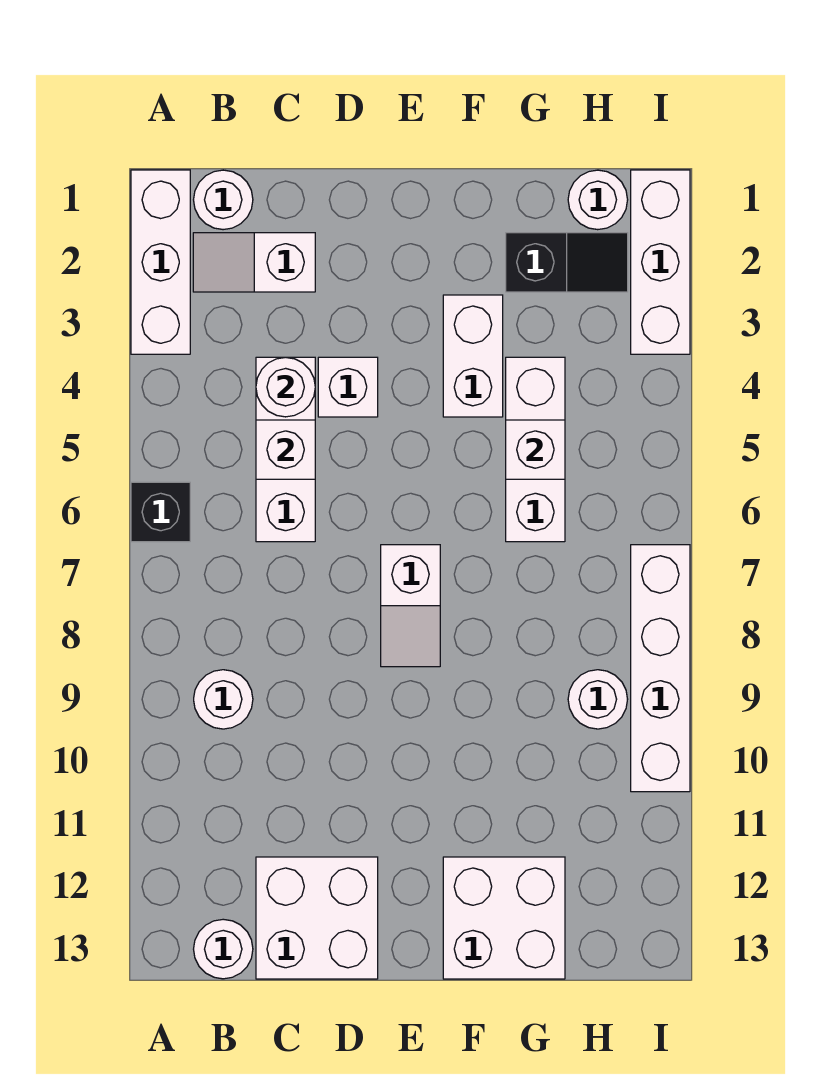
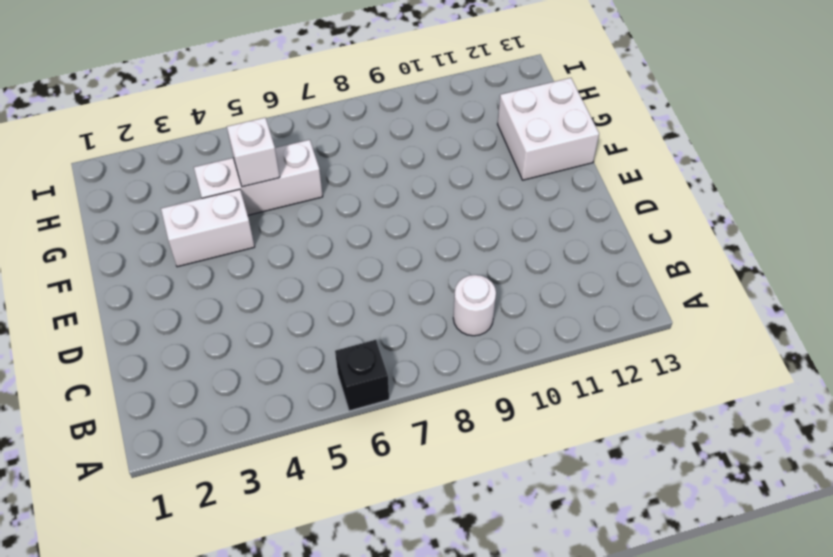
none -> white 1x3 brick [131,170,190,354]
none -> white 1x1 round brick [194,170,253,230]
none -> white 1x2 slope [193,233,315,292]

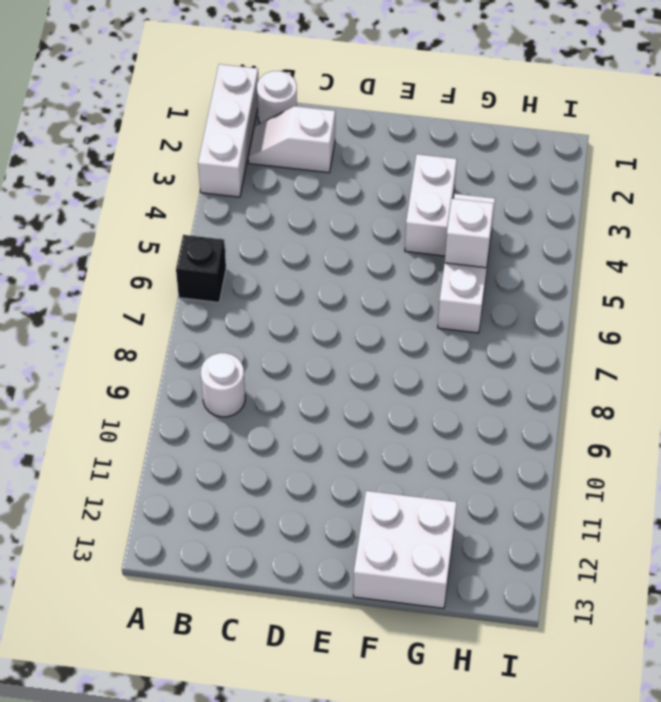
none -> white 1x1 round brick [194,919,253,979]
none -> white 1x3 brick [256,357,315,542]
none -> white 2x2 brick [256,857,378,979]

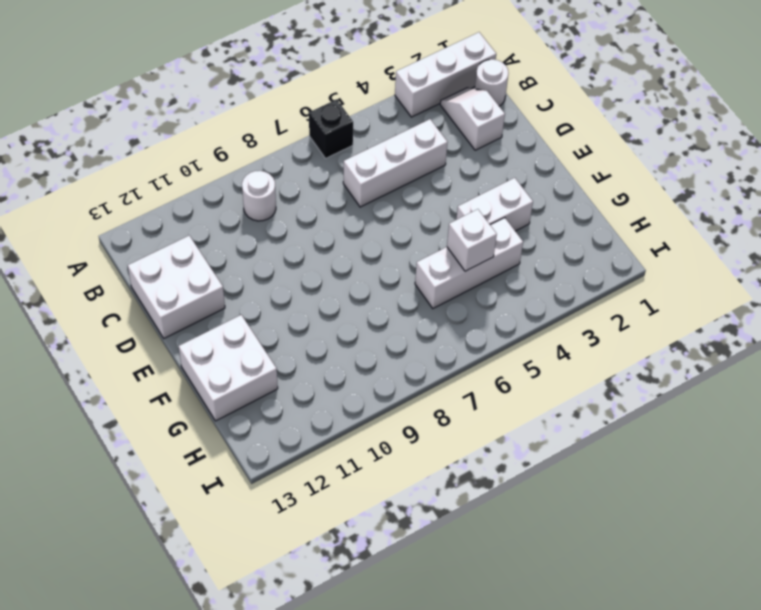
none -> white 1x1 round brick [194,919,253,979]
none -> white 1x1 brick [318,357,378,417]
none -> white 1x2 slope [381,545,440,667]

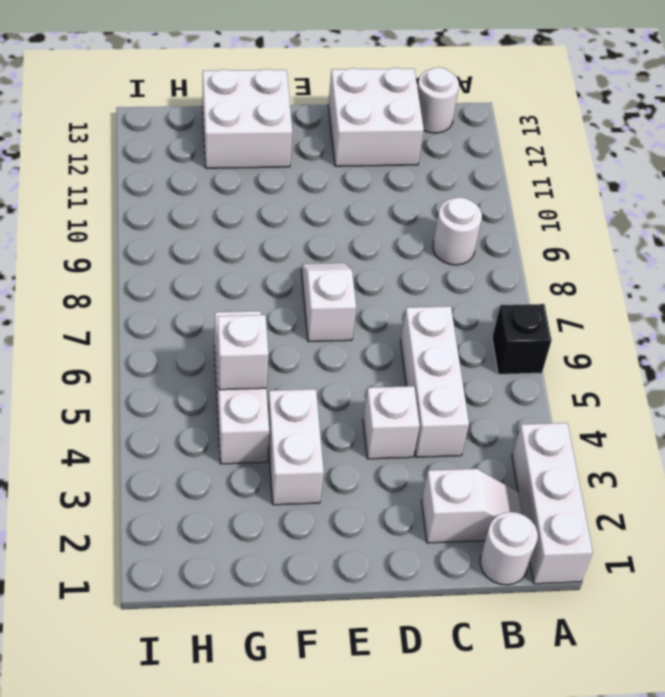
none -> black 1x2 slope [506,233,628,292]
none -> white 1x1 round brick [568,170,628,230]
none -> white 1x1 round brick [568,670,628,729]

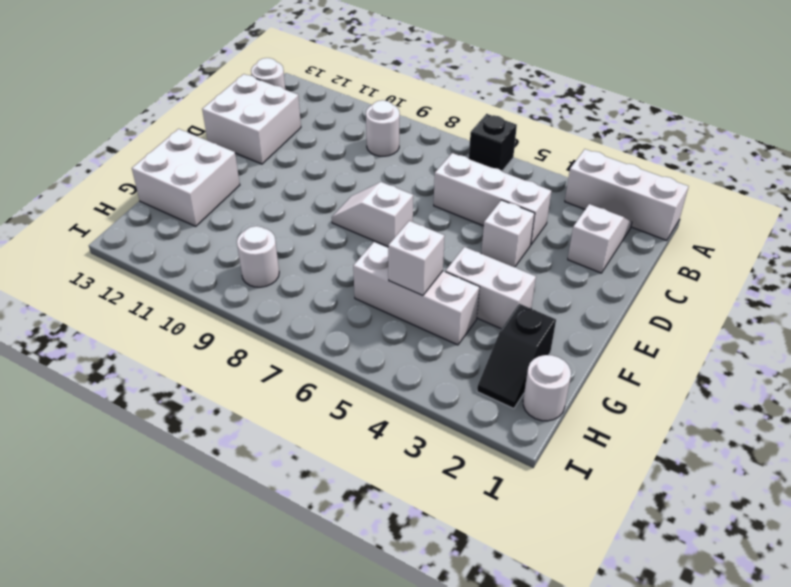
none -> white 1x1 round brick [194,170,253,230]
none -> white 1x3 brick [631,170,690,354]
none -> white 1x4 brick [631,545,690,792]

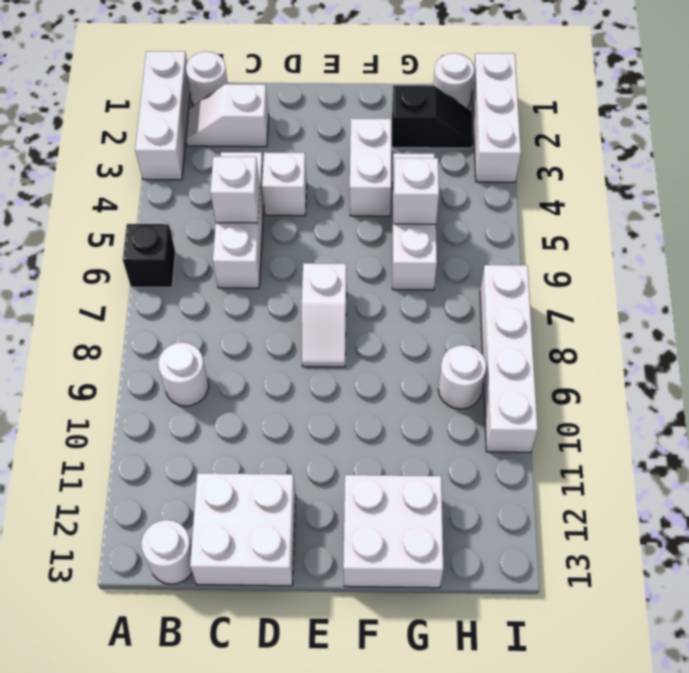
none -> white 1x1 round brick [256,357,315,417]

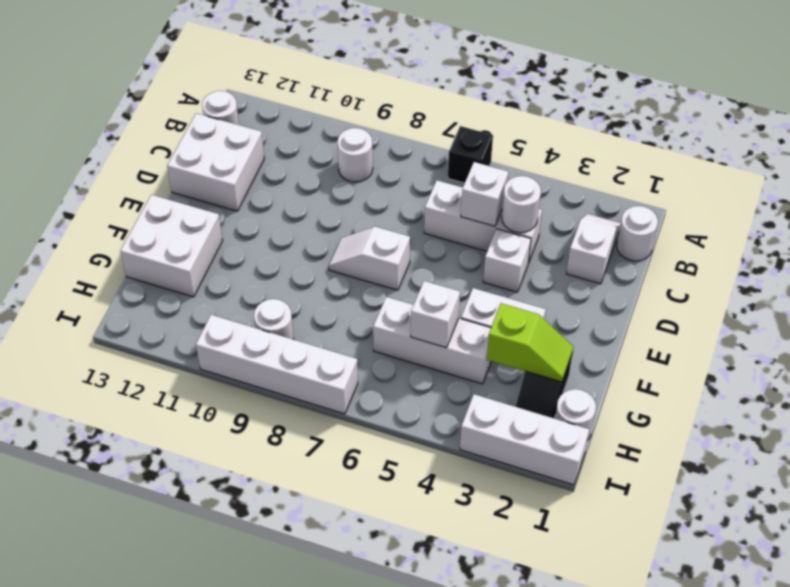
lime 1x2 slope [487,303,573,382] -> none
none -> white 1x3 brick [131,170,190,354]

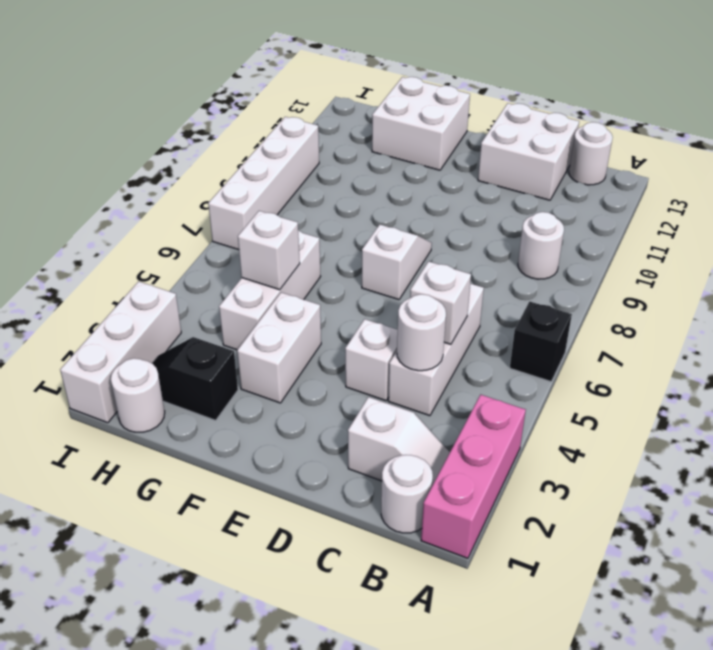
pink 1x3 brick [421,395,526,558] -> white 1x3 brick [131,170,190,354]
none -> white 1x1 round brick [568,670,628,729]

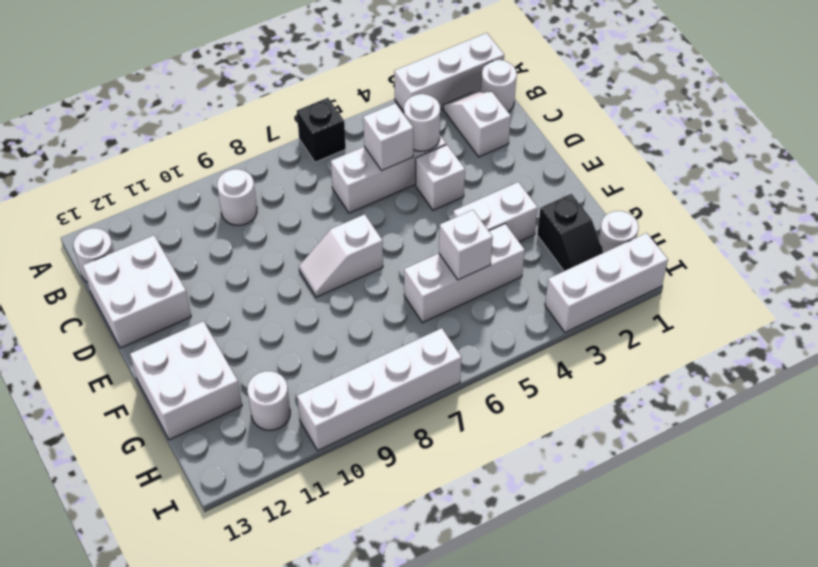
white 1x1 round brick [247,371,290,430] -> white 1x1 round brick moved to [568,670,628,729]

